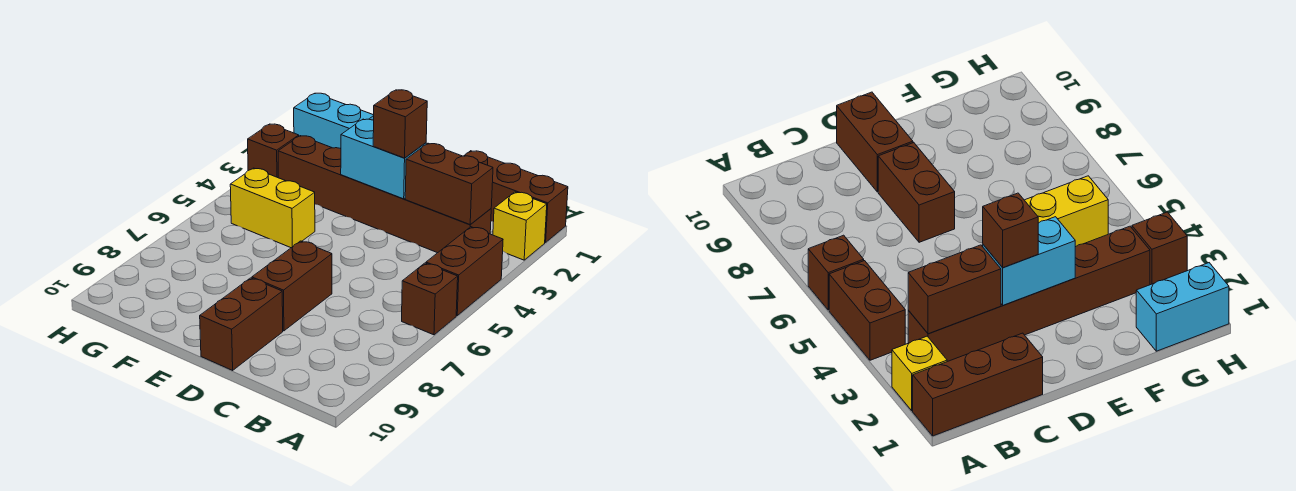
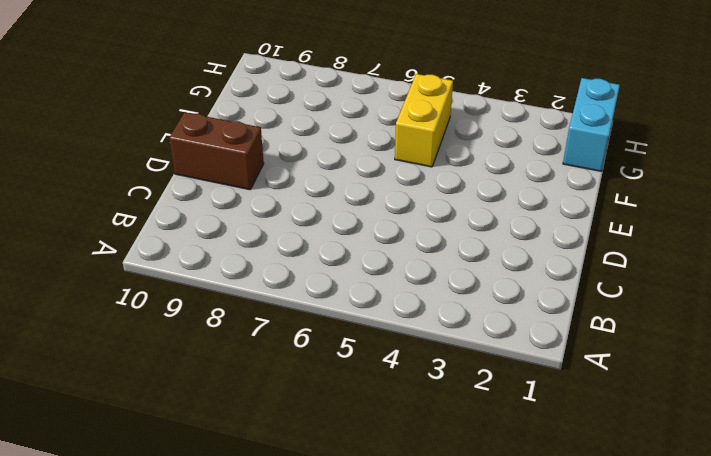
none -> brown 1x3 brick [464,151,568,242]
none -> yellow 1x1 brick [493,192,547,260]
none -> brown 1x2 brick [426,227,503,315]

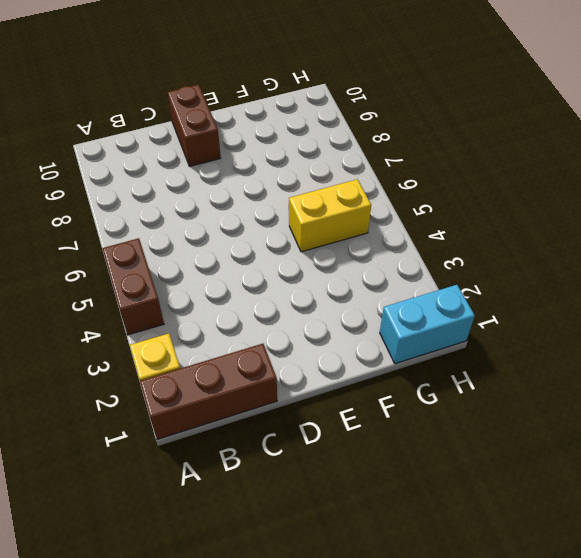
none -> brown 1x1 brick [402,263,458,335]
none -> brown 1x6 brick [278,136,491,253]
none -> brown 1x2 brick [252,241,332,331]

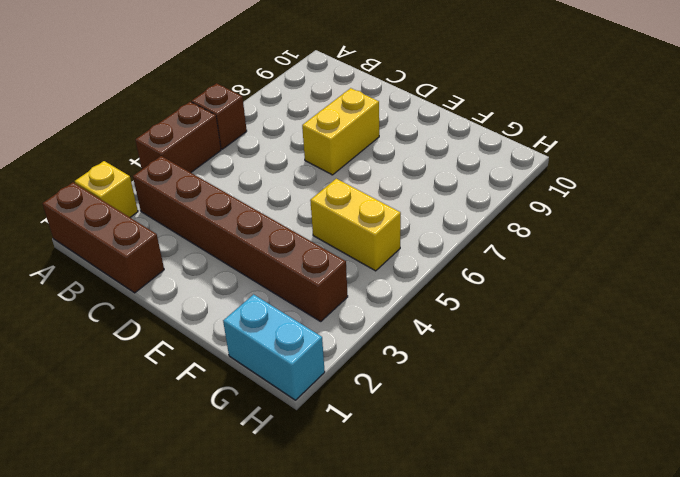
yellow 1x2 brick [302,88,379,175] -> brown 1x2 brick [252,241,332,331]
none -> brown 1x2 brick [200,278,283,370]
none -> brown 1x1 brick [248,124,299,178]
none -> brown 1x2 brick [405,143,493,225]

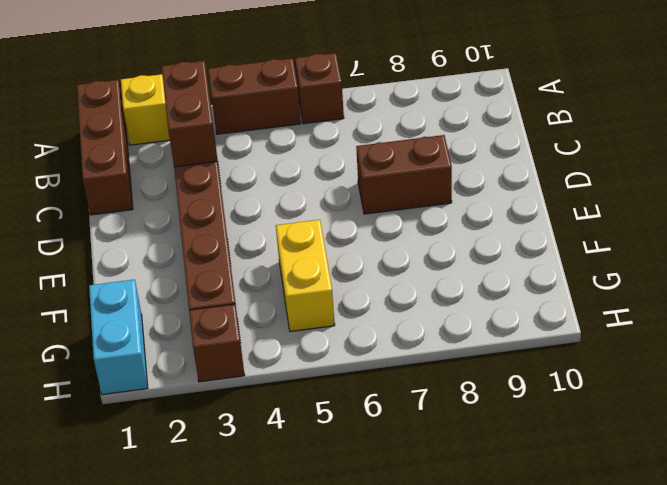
none -> brown 1x2 brick [200,278,283,370]
none -> cyan 1x2 brick [341,119,426,199]
none -> brown 1x1 brick [373,90,427,158]

